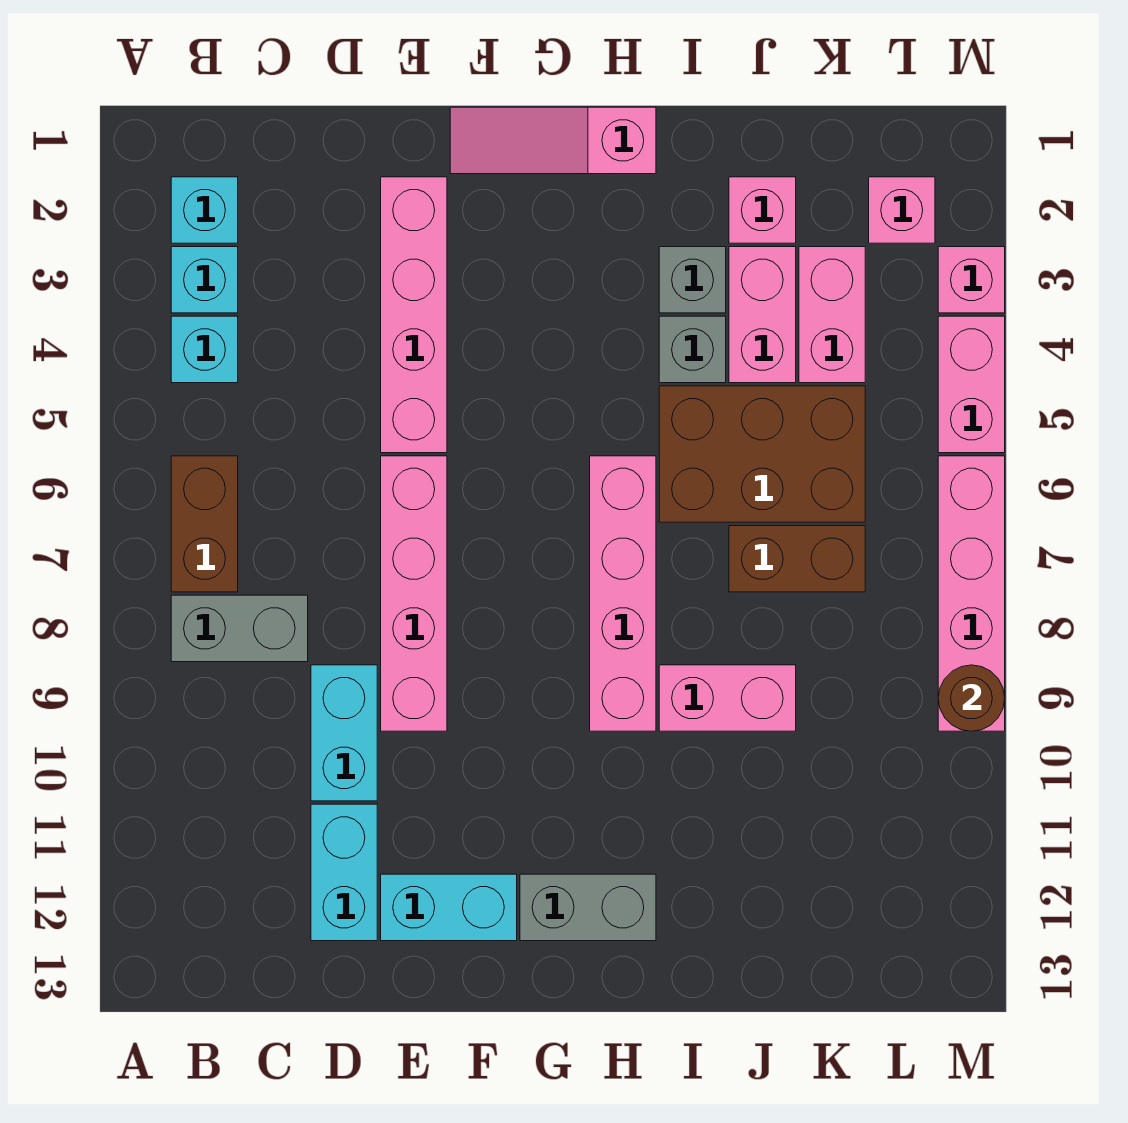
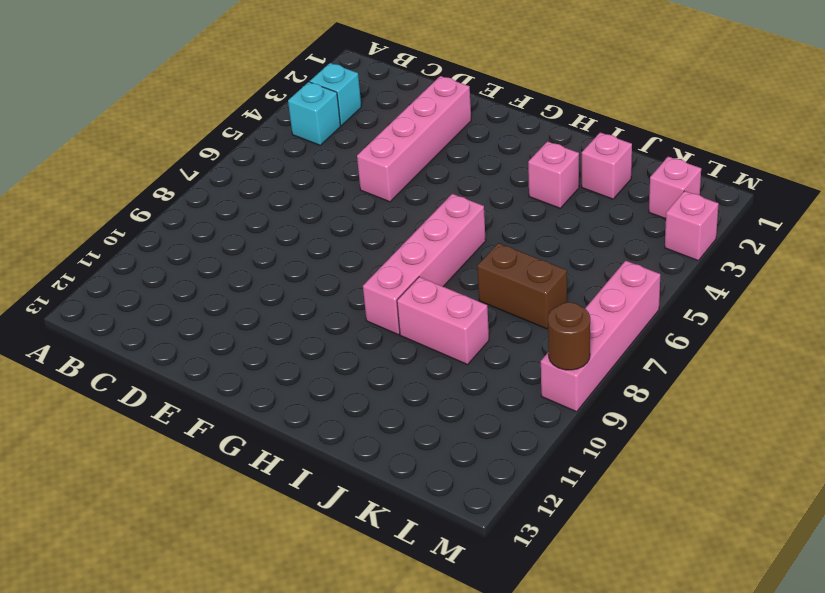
pink 1x1 brick [528,141,579,208] -> grey 1x1 brick [659,247,726,313]
none -> cyan 1x1 brick [171,177,238,243]
none -> brown 1x2 brick [171,456,238,592]
none -> grey 1x2 brick [171,595,308,662]

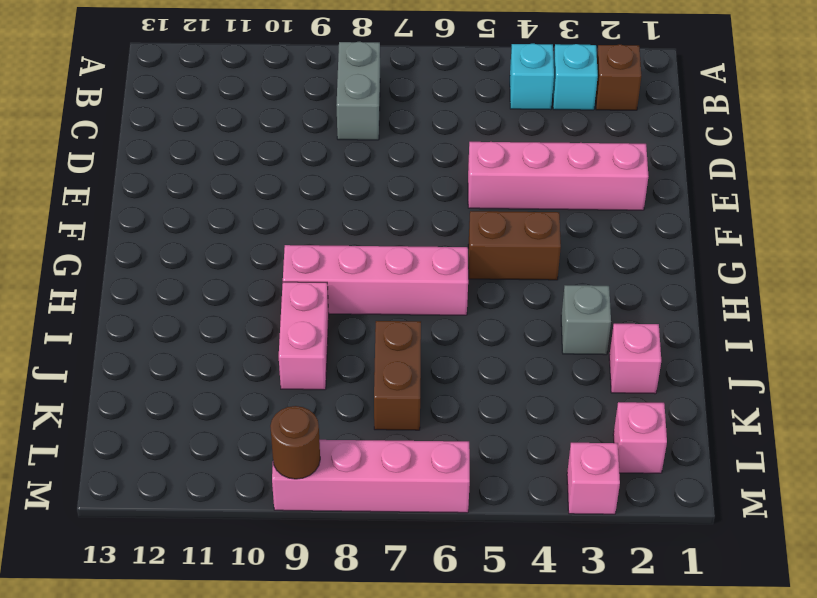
brown 1x1 brick [595,44,641,110] -> cyan 1x1 brick [171,177,238,243]
brown 1x2 brick [468,211,561,280] -> brown 1x2 brick moved to [171,456,238,592]
none -> cyan 1x2 brick [311,665,377,801]
none -> cyan 1x2 brick [311,804,377,941]
none -> pink 1x4 brick [381,456,447,731]

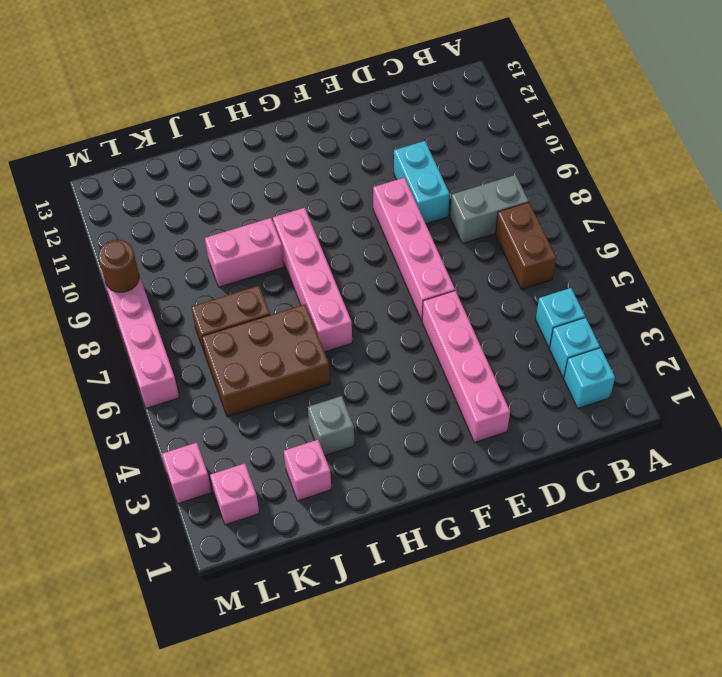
none -> cyan 1x2 brick [311,804,377,941]
none -> cyan 1x2 brick [381,874,517,941]
none -> pink 1x3 slope [450,107,656,174]

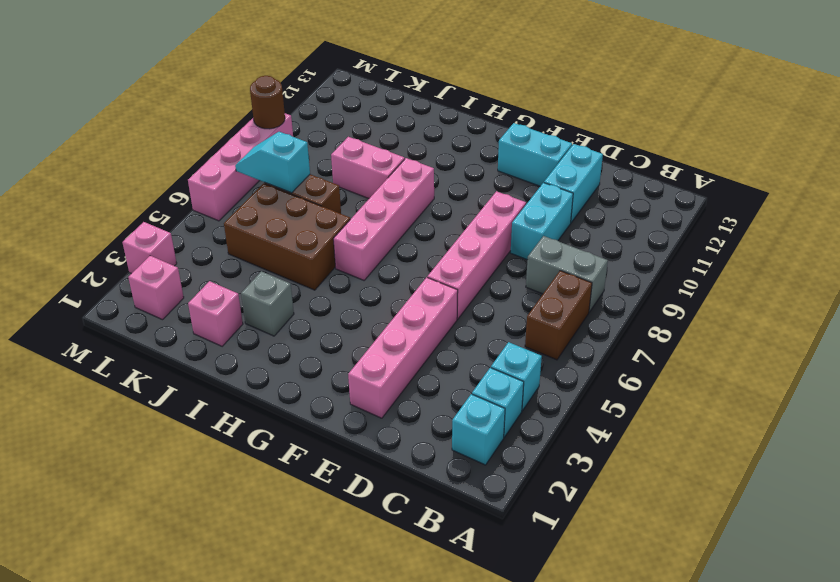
cyan 1x2 slope [235,132,310,193] -> none
none -> pink 1x3 slope [450,107,656,174]
none -> grey 1x2 brick [520,874,656,941]
none -> grey 1x1 brick [659,316,726,383]

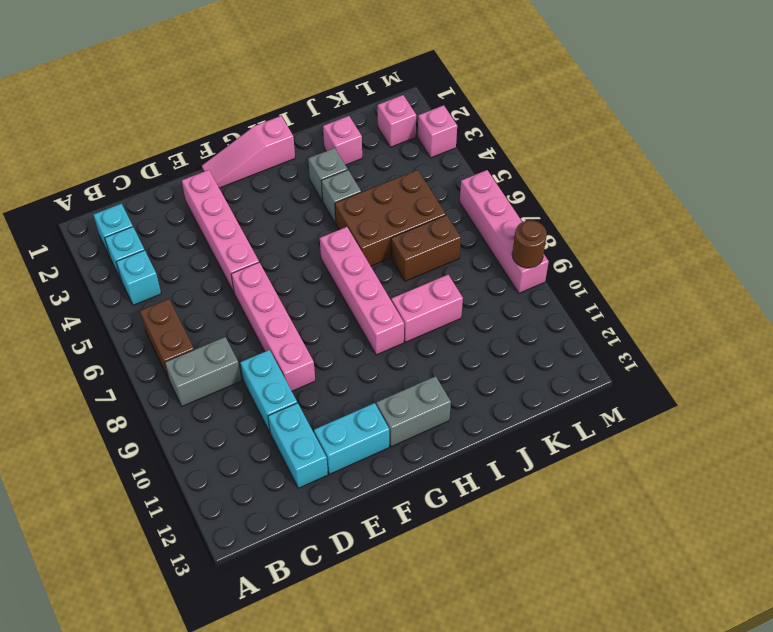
none -> pink 1x2 brick [729,247,796,383]
none -> pink 1x2 brick [799,247,865,383]
none -> pink 1x2 brick [938,316,1005,453]

